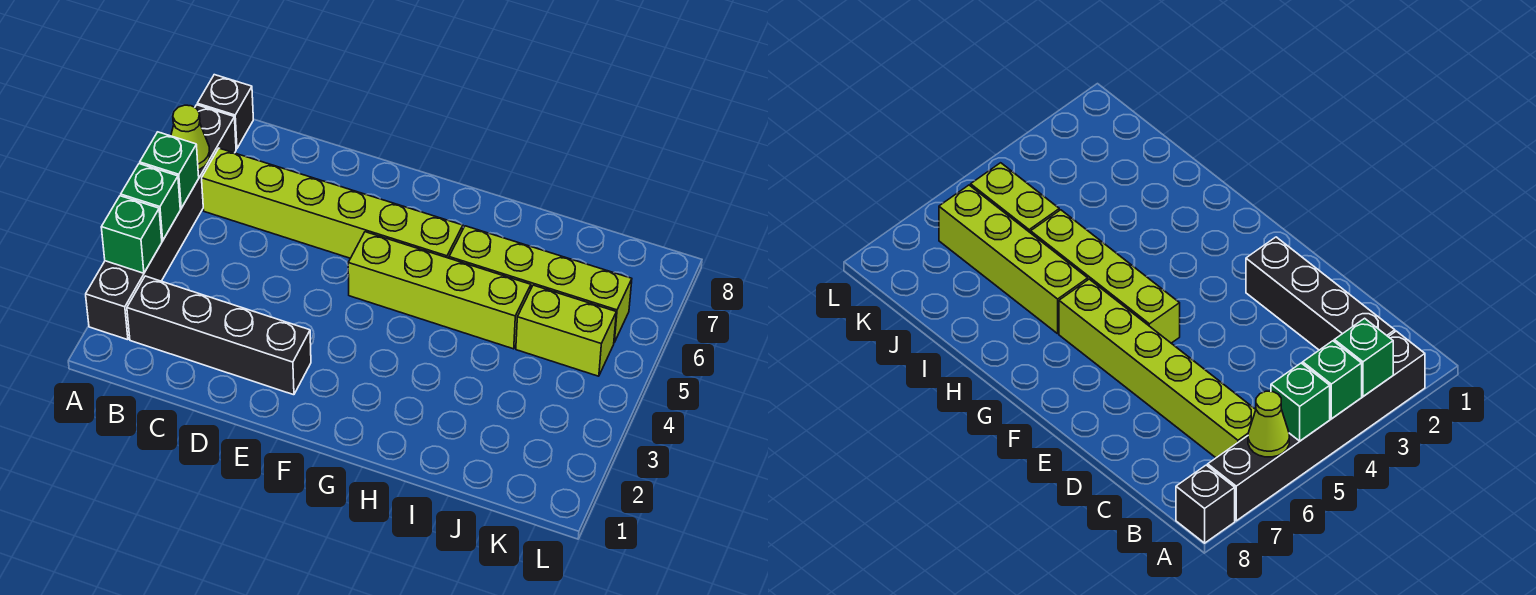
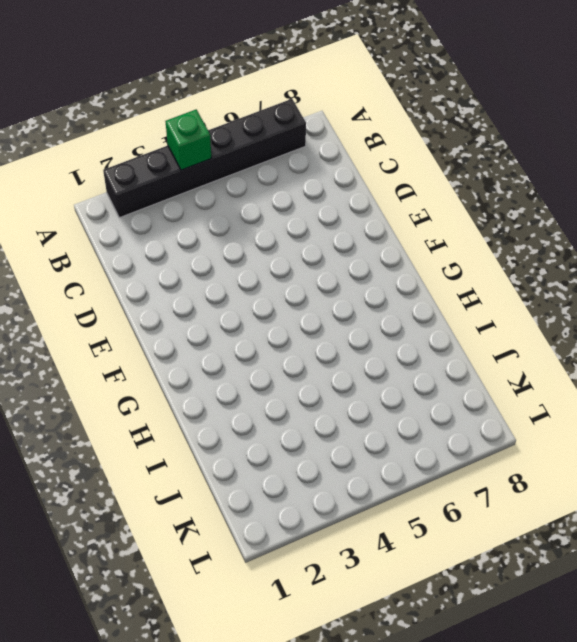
none -> black 1x1 brick [197,75,253,149]
none -> black 1x4 brick [127,276,311,395]

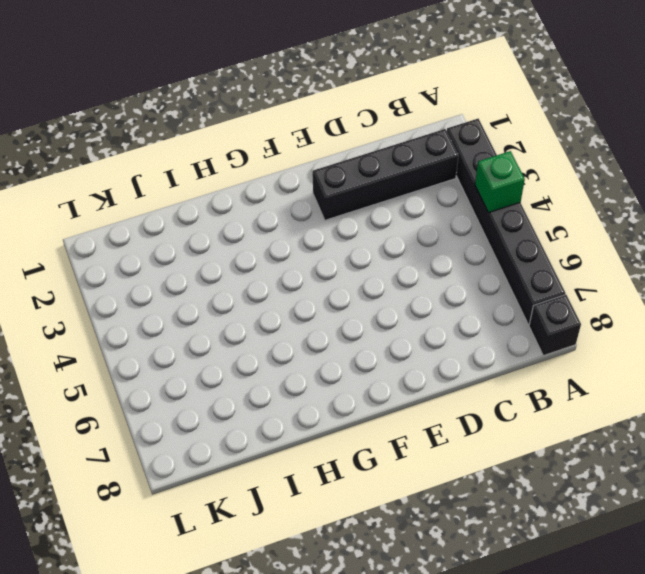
none -> lime 1x6 brick [202,148,463,258]
none -> lime 1x4 brick [348,232,531,349]

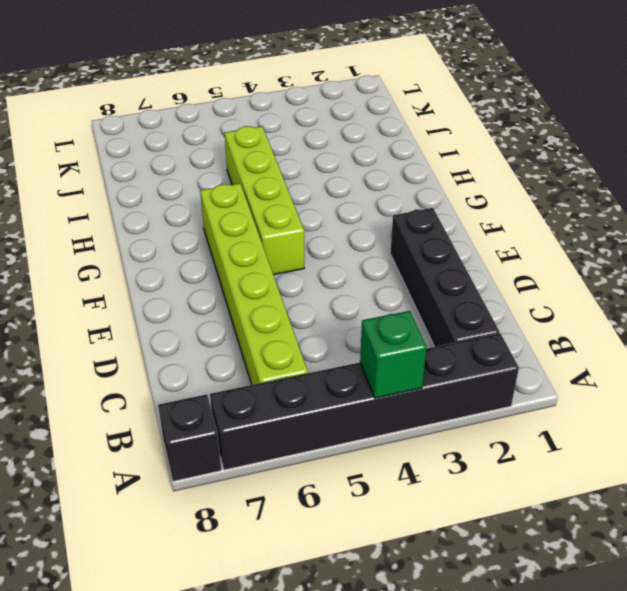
none -> lime 1x4 brick [449,226,632,342]
none -> lime 1x2 brick [516,285,616,376]

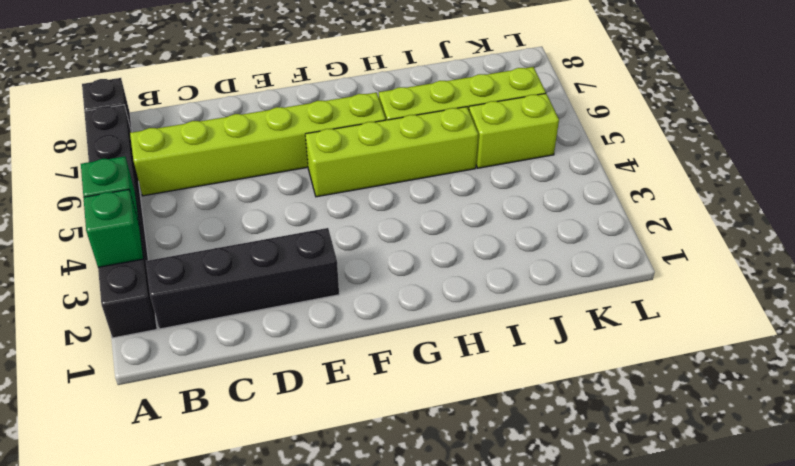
none -> green 1x1 brick [140,132,199,208]
none -> lime 1x1 cone [171,105,210,170]

